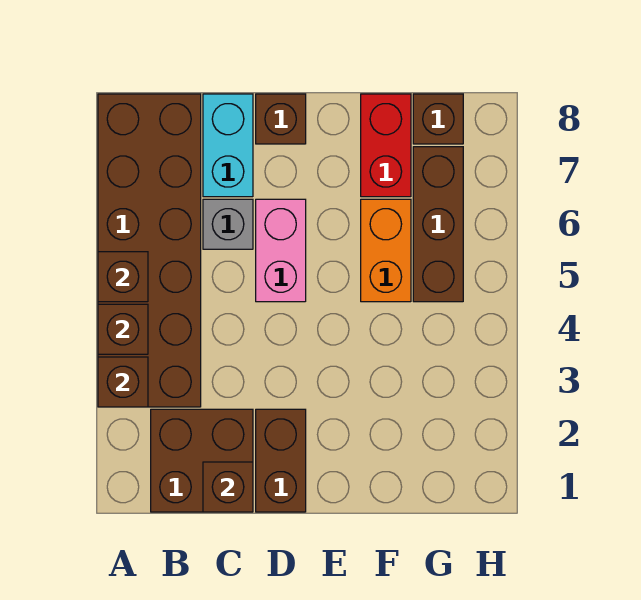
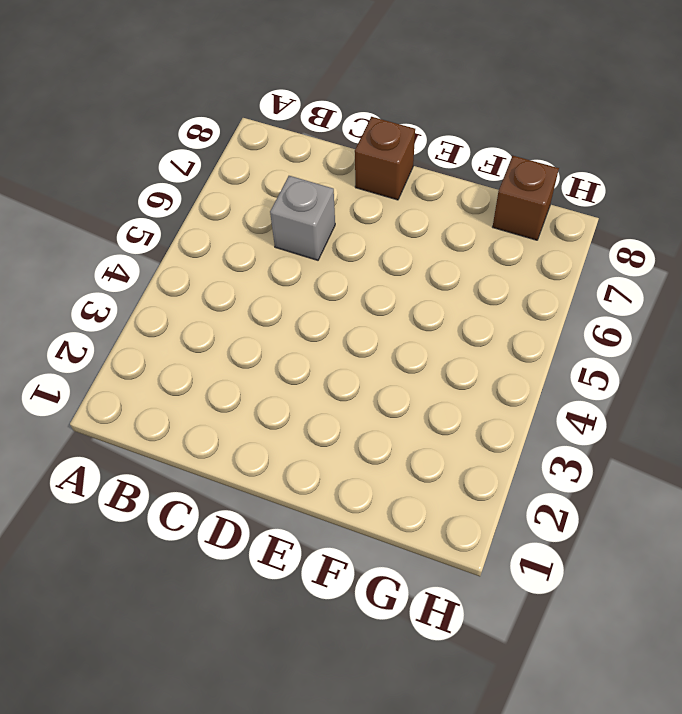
none -> brown 2x6 brick [98,94,201,407]
none -> brown 2x2 brick [151,409,253,512]
none -> cyan 1x2 brick [203,94,253,197]

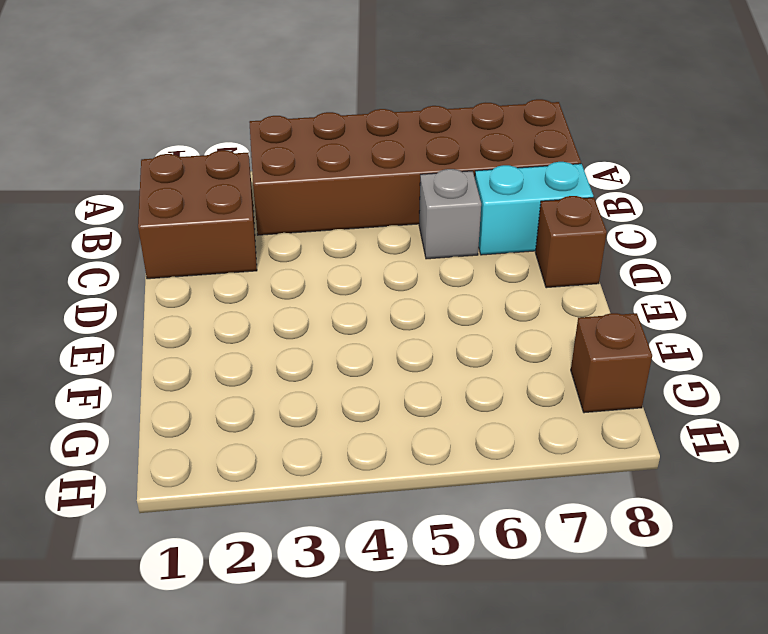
none -> brown 1x2 brick [256,409,306,512]
none -> pink 1x2 brick [256,199,306,302]
none -> orange 1x2 brick [361,199,411,302]

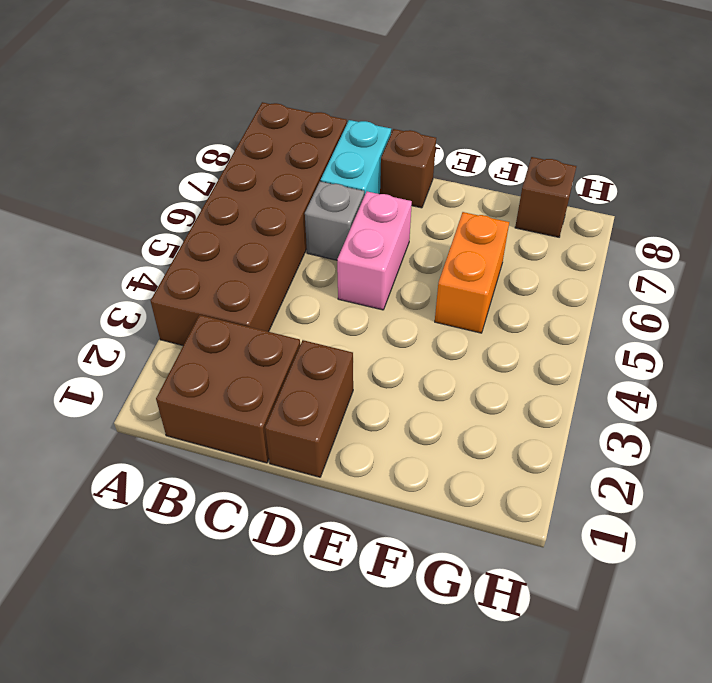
none -> red 1x2 brick [361,94,411,197]
none -> brown 1x3 brick [413,147,463,302]
none -> brown 1x1 brick [98,357,148,407]

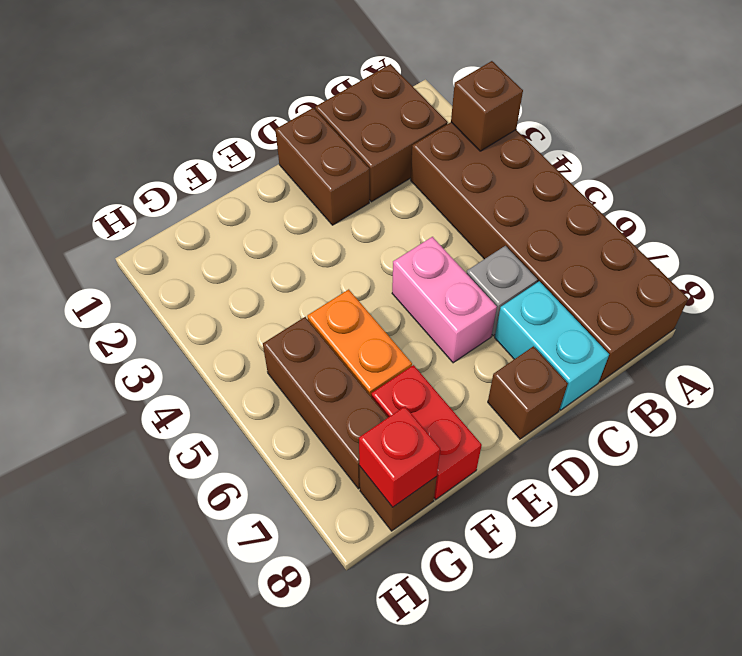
red 1x1 brick [359,406,440,507] -> none
none -> brown 1x1 brick [98,304,148,354]
none -> brown 1x1 brick [98,252,148,302]
none -> brown 1x1 brick [203,462,253,512]

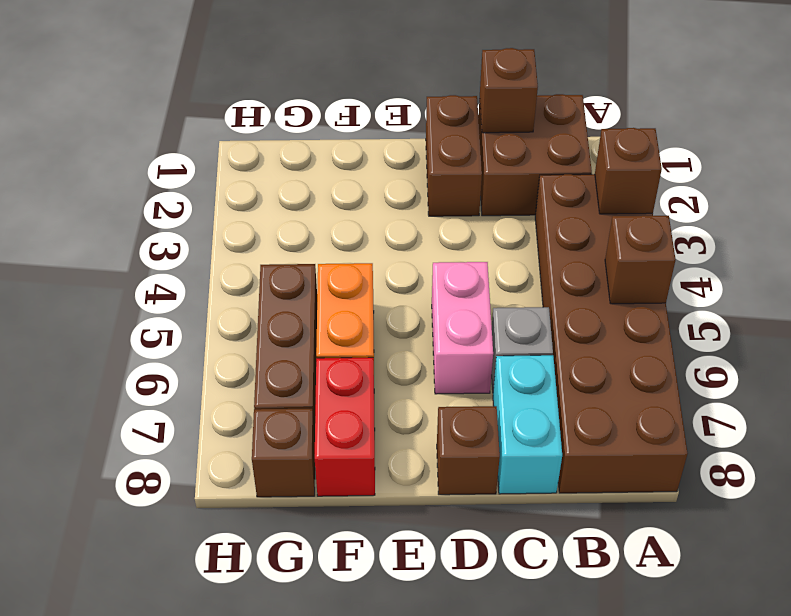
none -> brown 1x1 brick [98,304,148,354]

